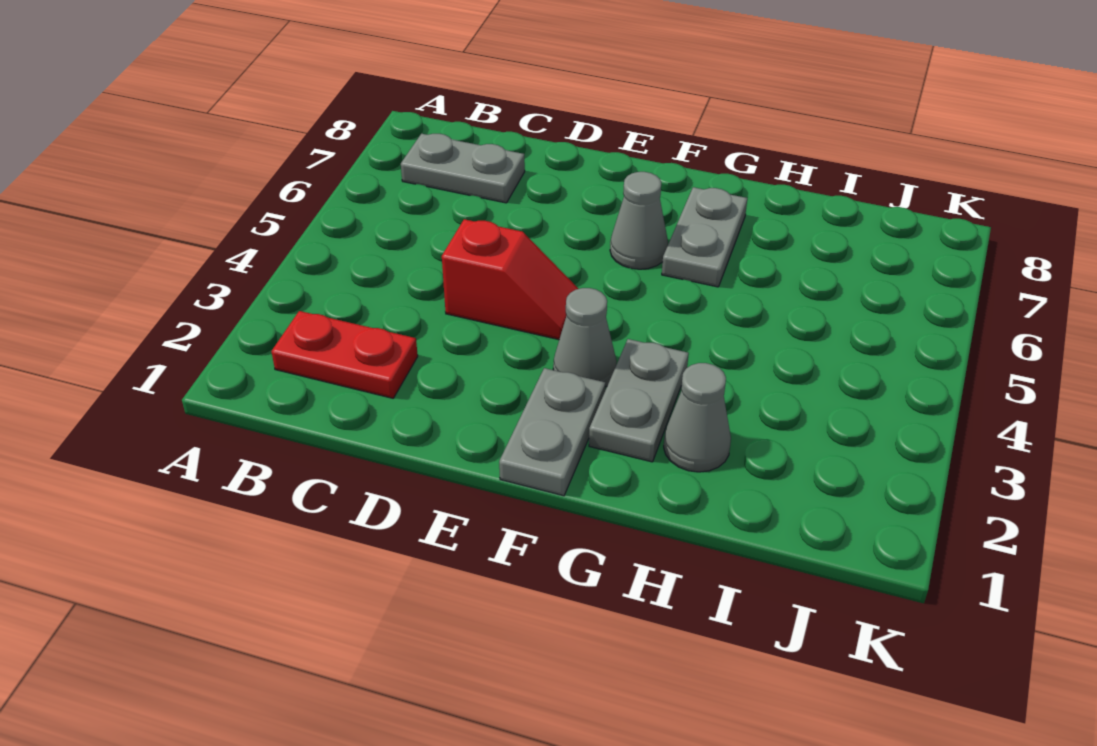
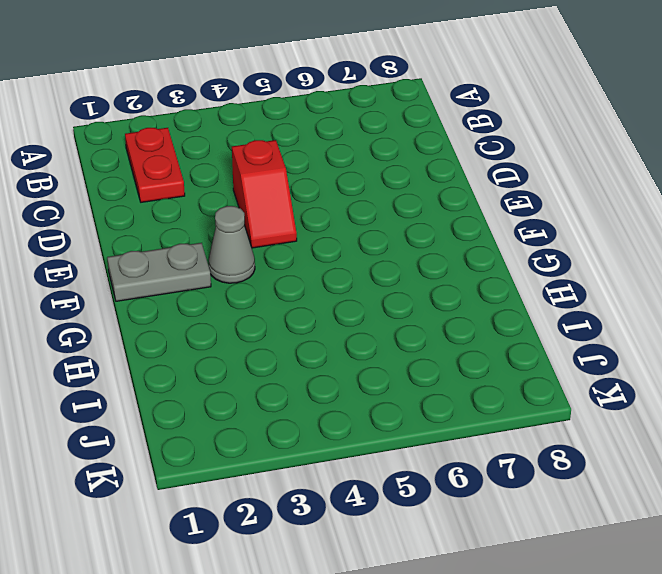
none -> grey 1x2 plate [401,134,525,203]
none -> grey 1x1 cone [610,172,668,269]

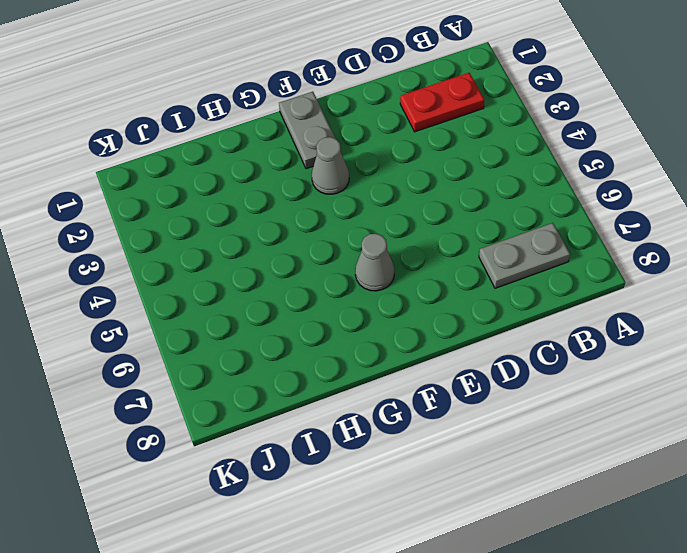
none -> red 1x2 slope [442,219,578,340]
none -> grey 1x2 plate [589,339,689,462]

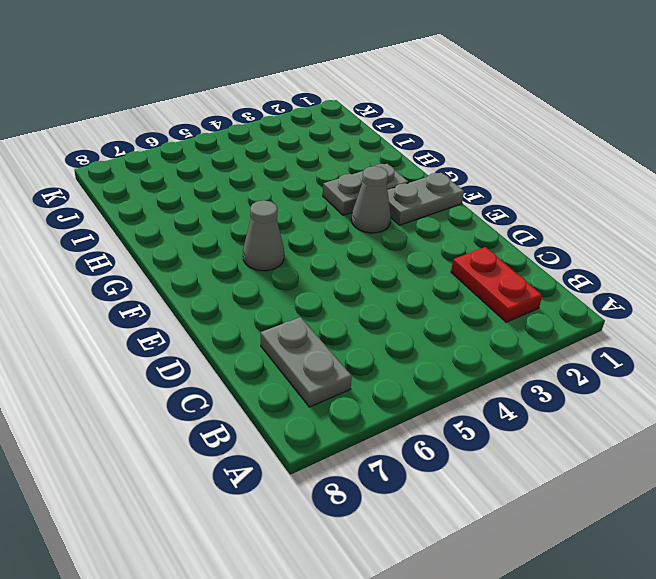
none -> red 1x2 slope [442,219,578,340]
none -> grey 1x2 plate [662,187,747,287]

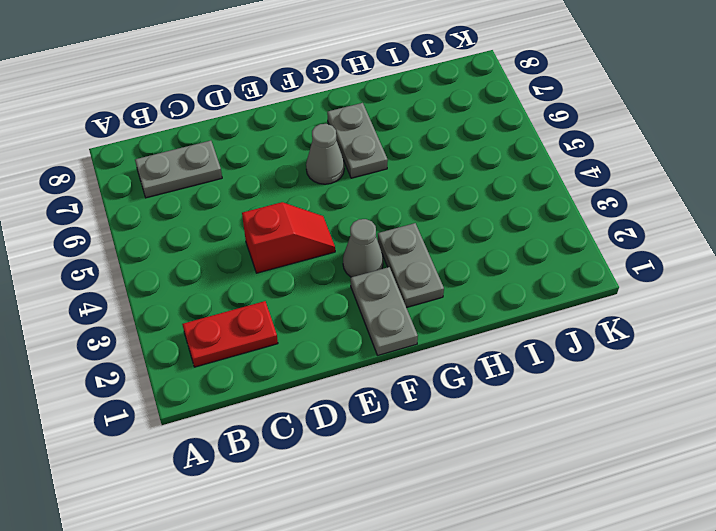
none -> grey 1x1 cone [664,363,731,472]

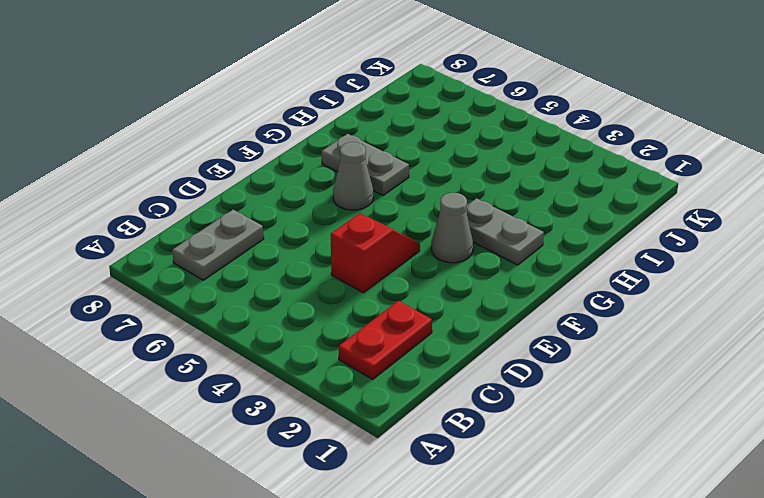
none -> grey 1x2 plate [499,368,605,496]
none -> grey 1x1 cone [664,363,731,472]

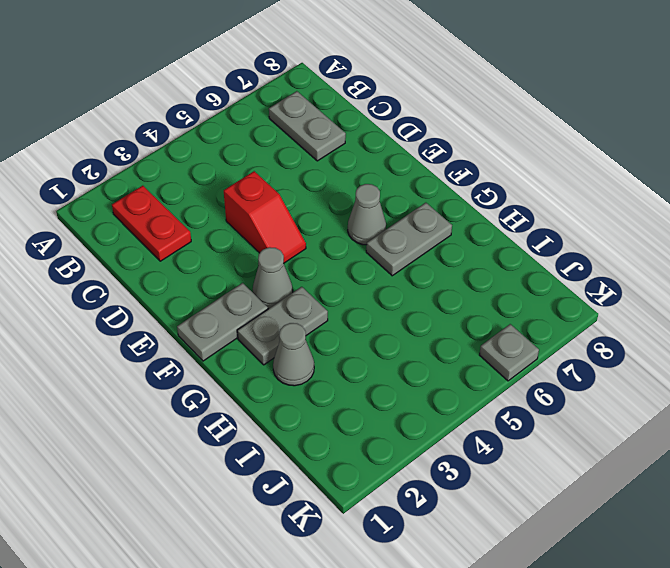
grey 1x1 plate [480,324,539,381] -> none

